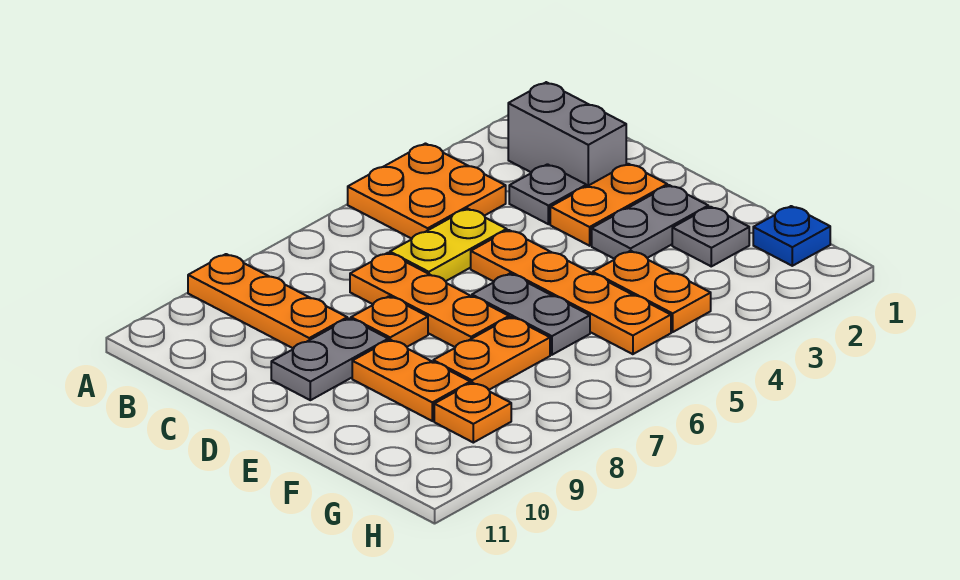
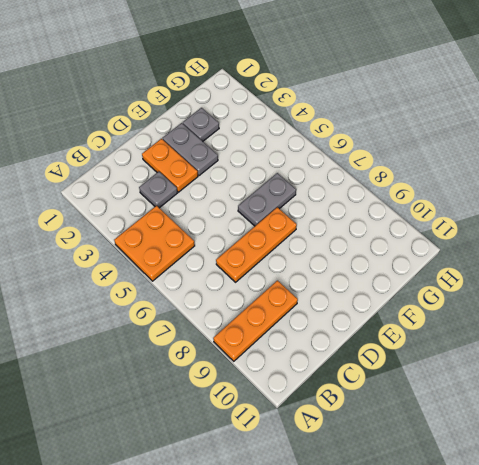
none -> grey 1x2 brick [508,82,626,187]
none -> yellow 1x2 plate [390,209,507,281]
none -> orange 1x4 plate [471,230,671,354]

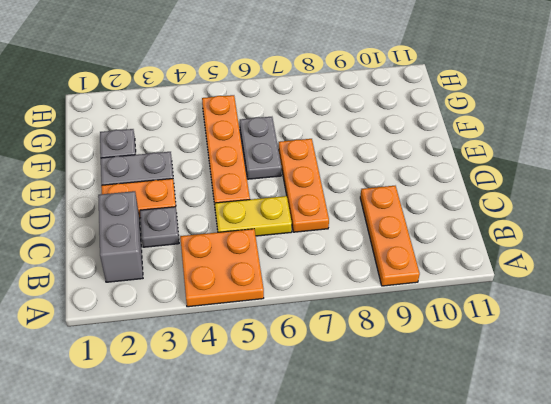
none -> orange 1x1 plate [351,296,428,347]
none -> grey 1x2 plate [271,318,388,400]
none -> orange 1x2 plate [352,340,470,421]

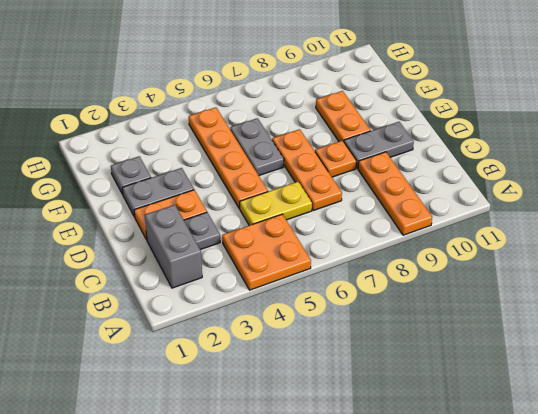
none -> orange 1x2 plate [593,251,711,332]
none -> orange 1x2 plate [433,317,550,390]
none -> blue 1x1 plate [753,206,830,266]

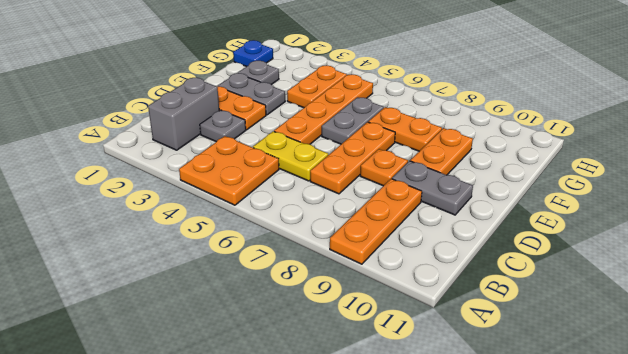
none -> orange 1x1 plate [434,383,511,443]

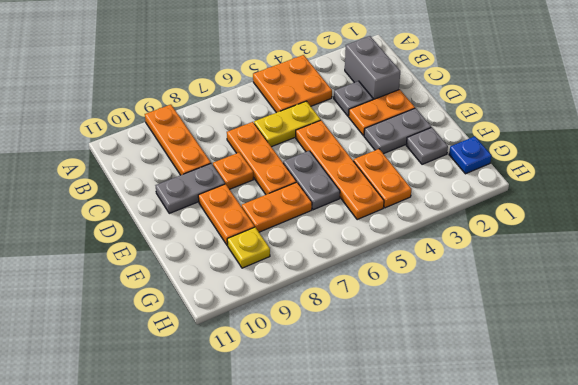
yellow 1x1 plate [227,227,270,268] -> orange 1x1 plate [434,383,511,443]

